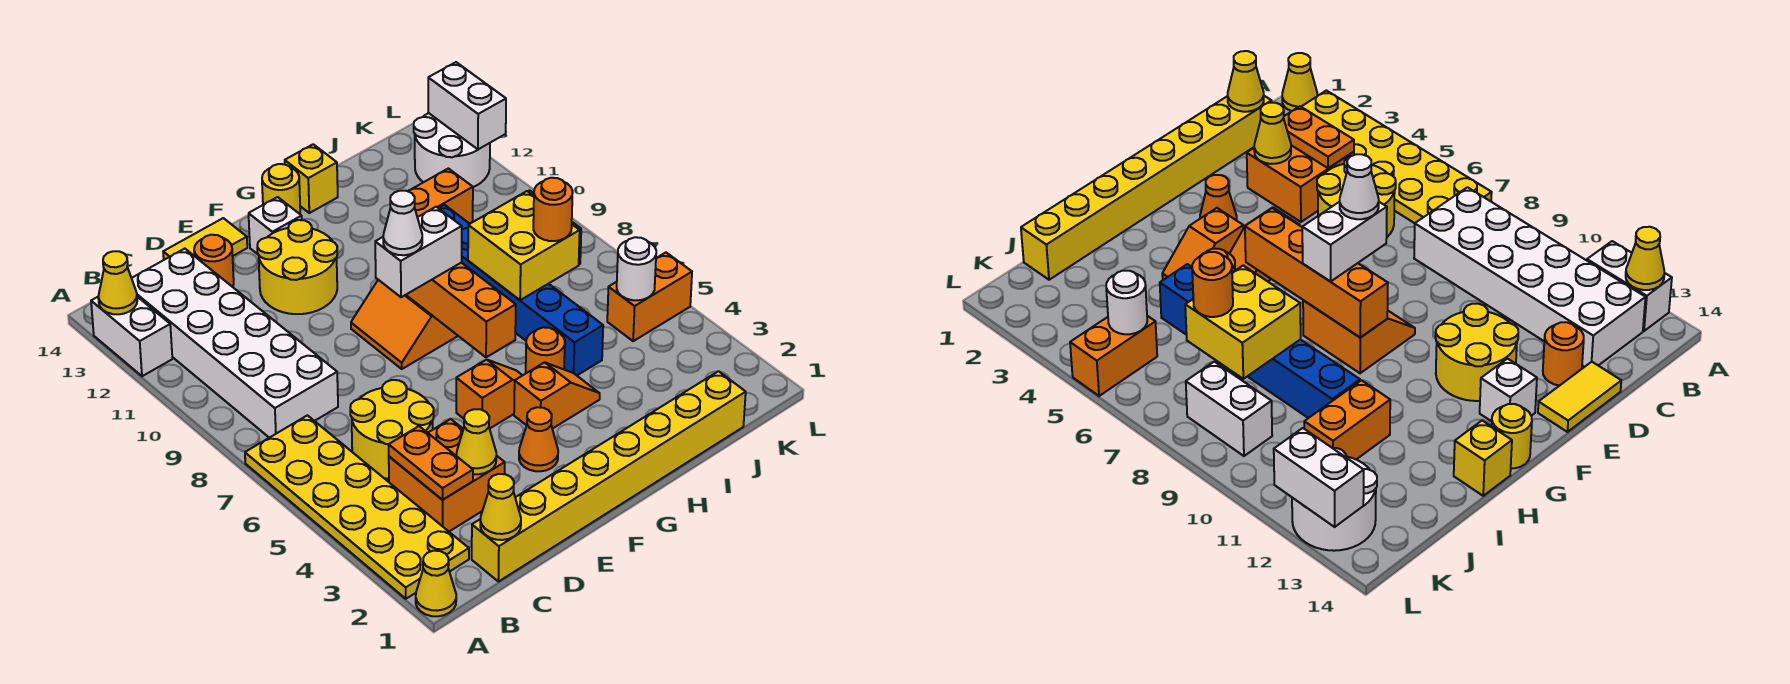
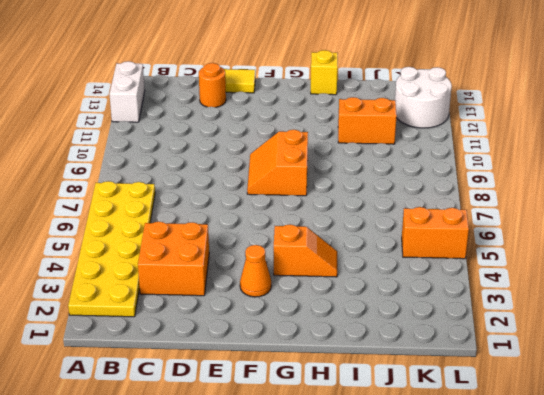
none -> yellow 1x1 cone [416,551,456,616]
none -> white 2x6 brick [132,249,338,438]
none -> yellow 1x8 brick [472,371,746,582]
none -> yellow 2x2 round brick [350,380,434,479]

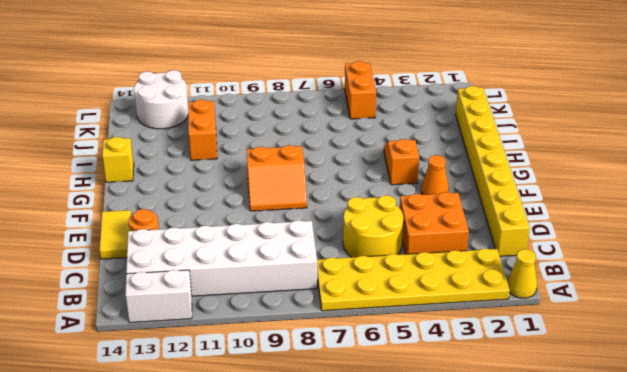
none -> yellow 2x2 round brick [257,220,337,314]
none -> orange 1x2 slope [456,360,522,429]
none -> white 1x1 brick [249,197,302,254]
none -> yellow 1x1 round brick [262,164,300,214]

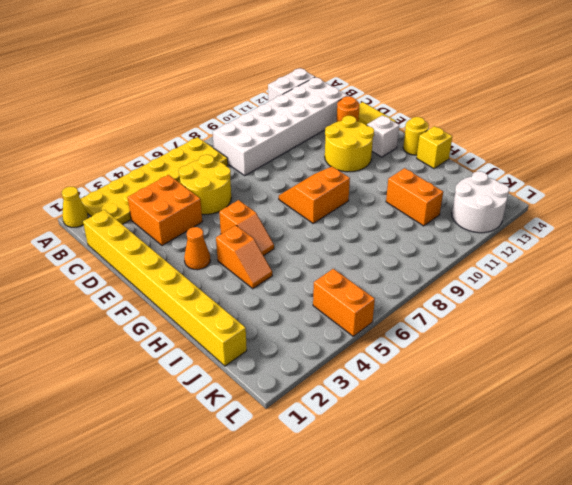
none -> orange 1x1 round brick [526,327,565,373]
none -> blue 1x6 brick [439,205,603,375]
none -> white 1x2 brick [1186,362,1272,456]
none -> yellow 1x1 cone [98,251,137,314]

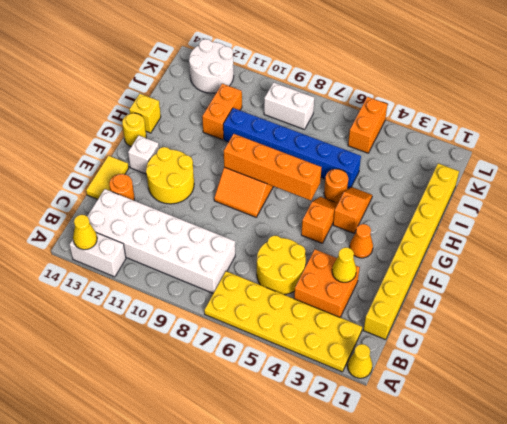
none -> yellow 1x1 cone [480,474,521,540]
none -> orange 1x2 plate [389,426,473,500]
none -> yellow 2x2 brick [468,191,580,300]
none -> white 1x1 round brick [617,237,656,300]

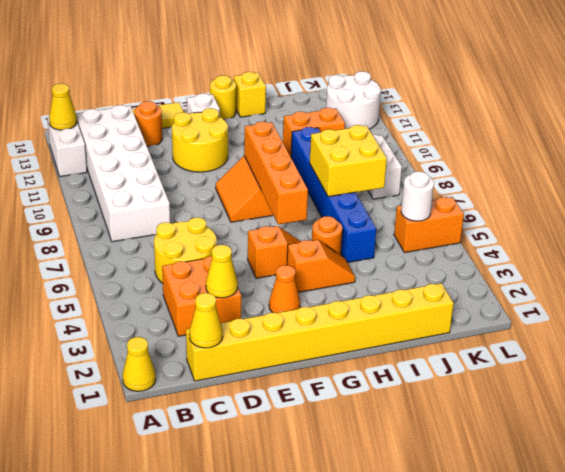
none -> yellow 2x6 plate [245,415,469,599]
none -> orange 1x2 plate [389,426,473,500]
none -> white 1x2 brick [428,62,506,149]
none -> white 1x2 brick [375,207,462,297]

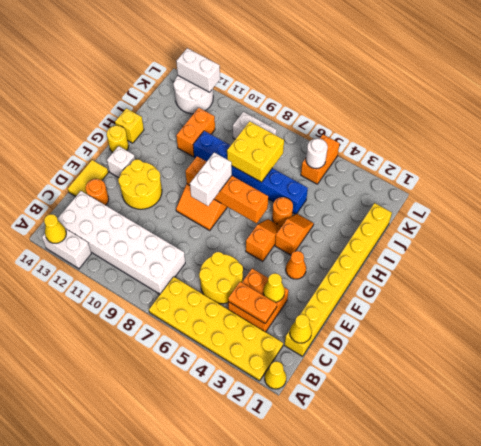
none -> orange 1x1 round brick [533,178,573,241]
none -> white 1x1 cone [383,191,422,255]

